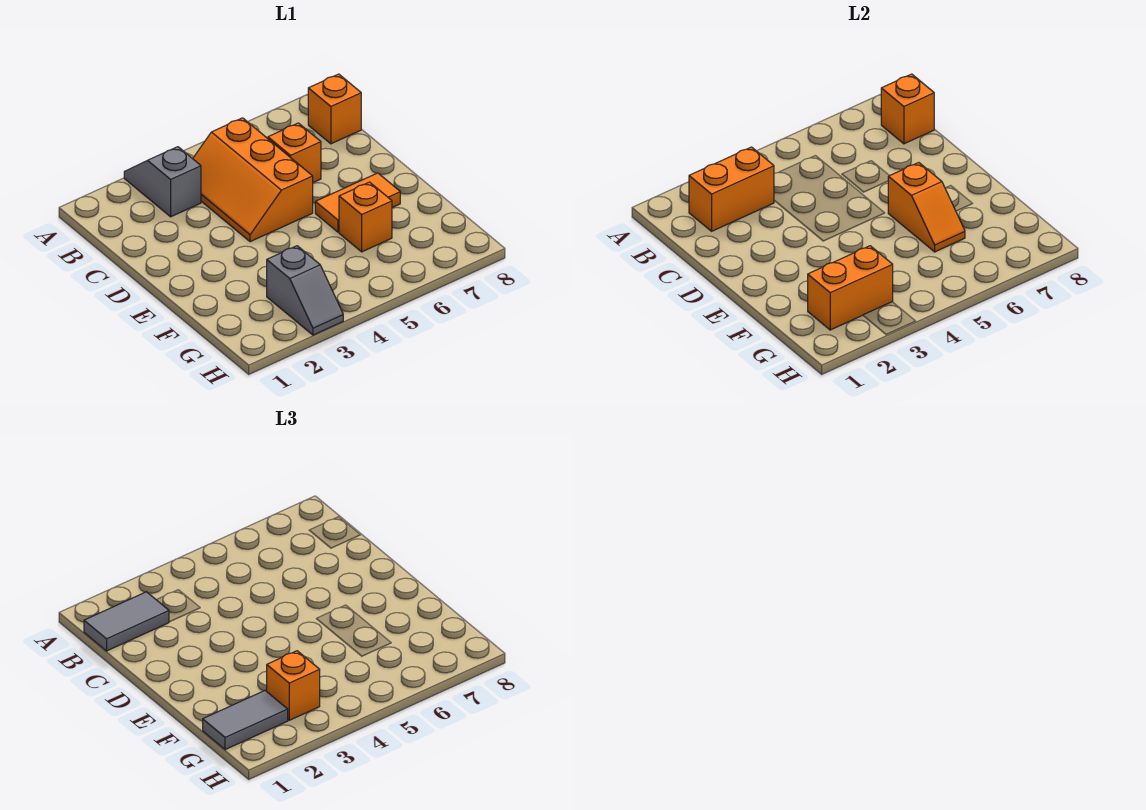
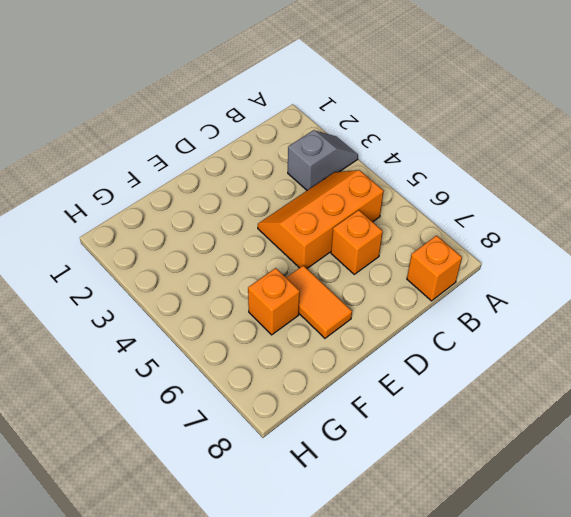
none -> grey 1x2 slope [267,246,343,335]
none -> orange 1x2 brick [689,147,774,231]
none -> orange 1x1 brick [881,74,934,144]

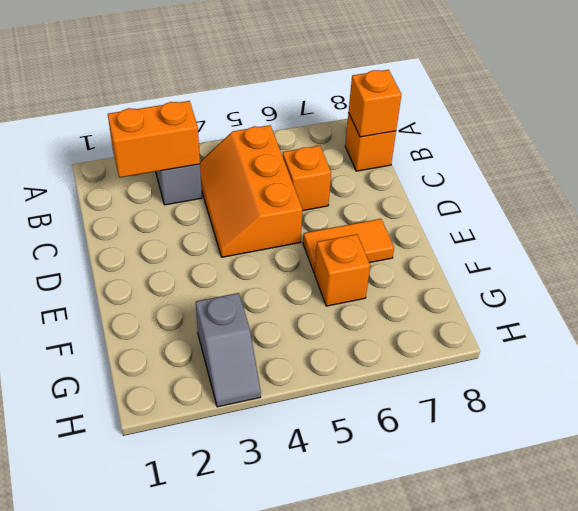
none -> orange 1x2 slope [888,163,965,252]
none -> orange 1x2 brick [808,246,893,330]
none -> grey 1x2 tile [84,592,169,651]

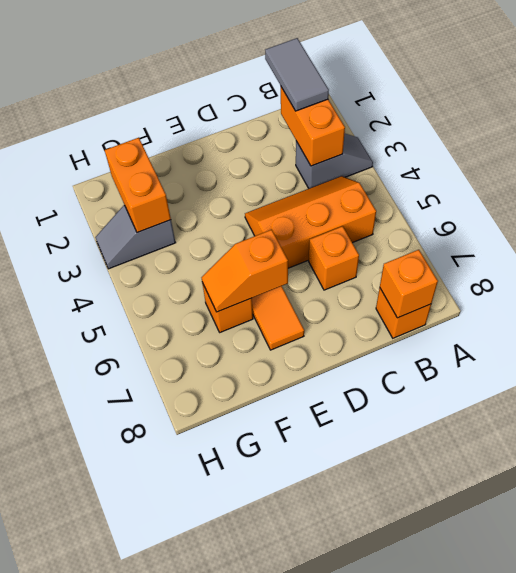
none -> grey 1x2 tile [203,691,288,750]
none -> orange 1x1 brick [267,651,320,720]

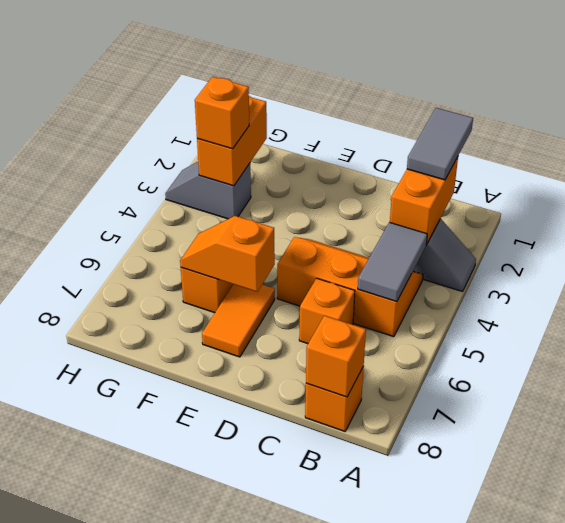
grey 1x2 tile [358,222,427,302] -> grey 1x2 tile moved to [203,691,288,750]

